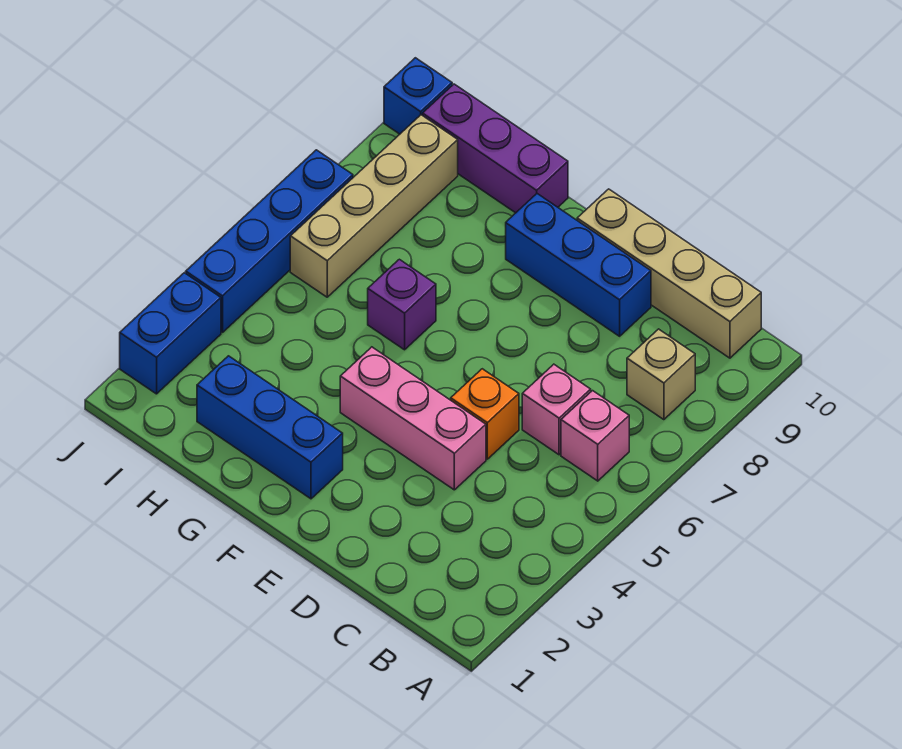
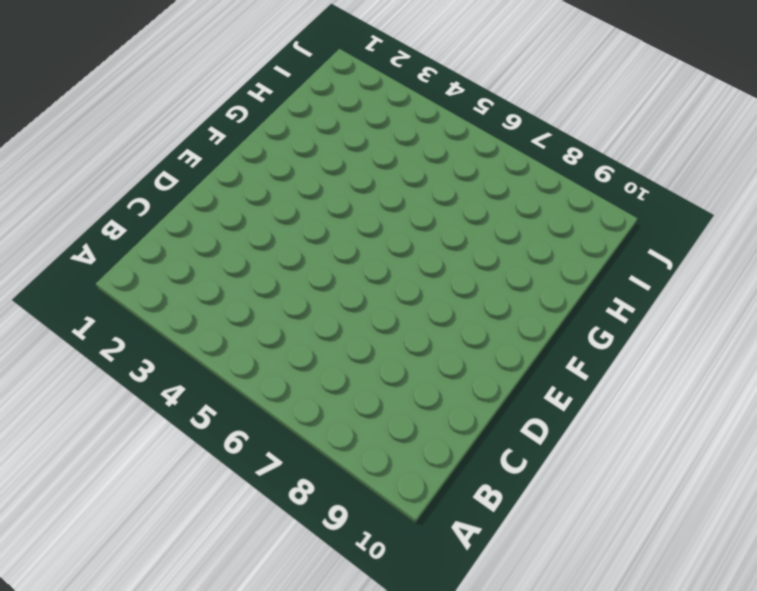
none -> pink 1x1 brick [561,391,629,481]
none -> tan 1x1 brick [627,329,695,420]
none -> tan 1x4 brick [577,189,761,358]

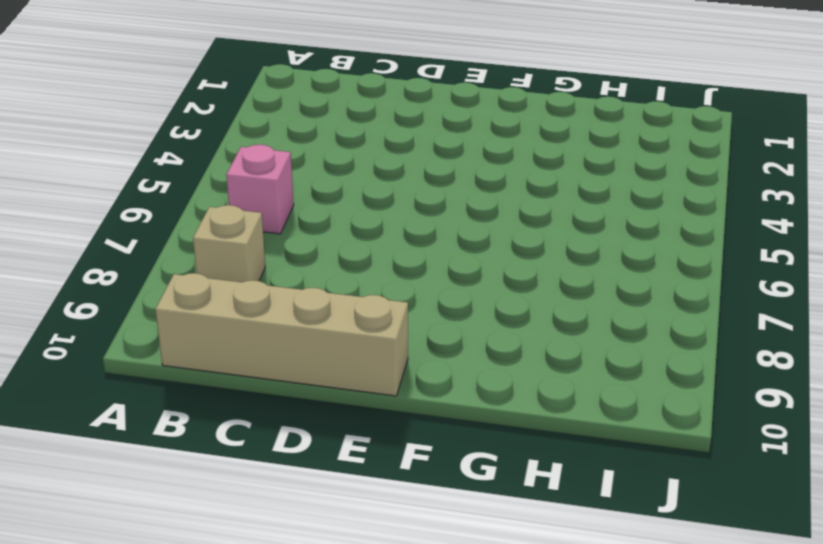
none -> pink 1x1 brick [522,364,591,455]
none -> pink 1x3 brick [340,347,486,490]
none -> orange 1x1 brick [451,369,519,459]

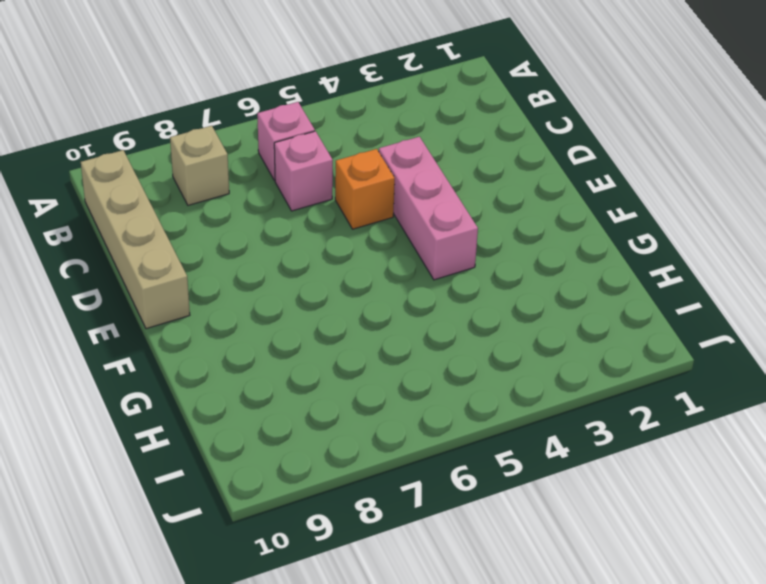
none -> blue 1x3 brick [506,194,651,336]
none -> blue 1x3 brick [197,356,343,499]
none -> purple 1x1 brick [368,259,436,350]

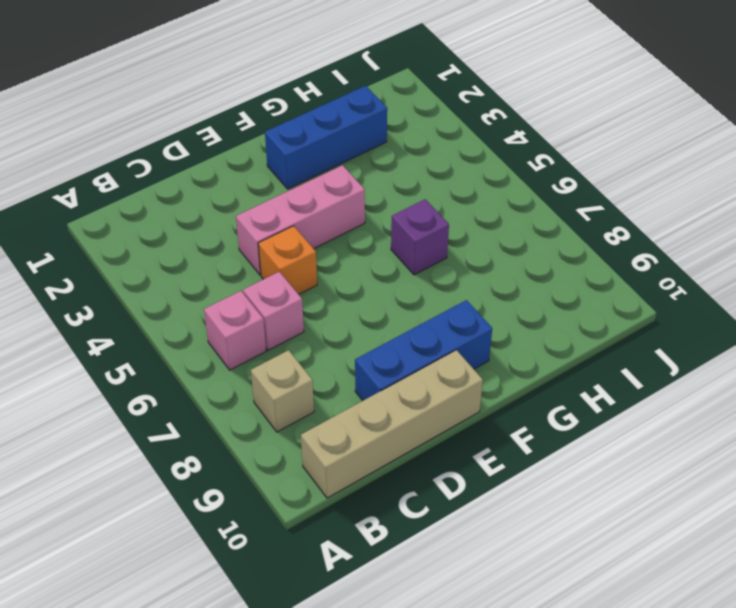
none -> purple 1x3 brick [423,84,568,213]
none -> tan 1x4 brick [290,115,458,297]
none -> blue 1x2 brick [120,273,221,394]

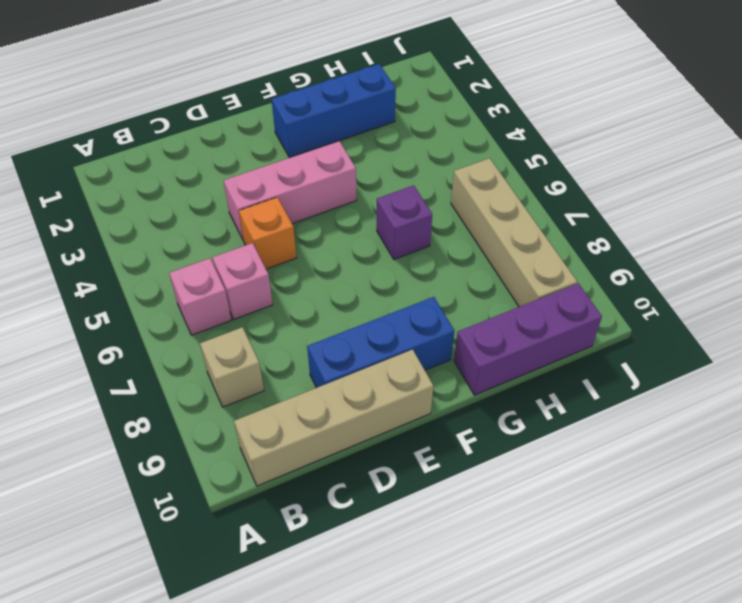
none -> blue 1x2 brick [120,273,221,394]
none -> blue 1x4 brick [186,150,353,332]
none -> blue 1x1 brick [384,58,452,134]

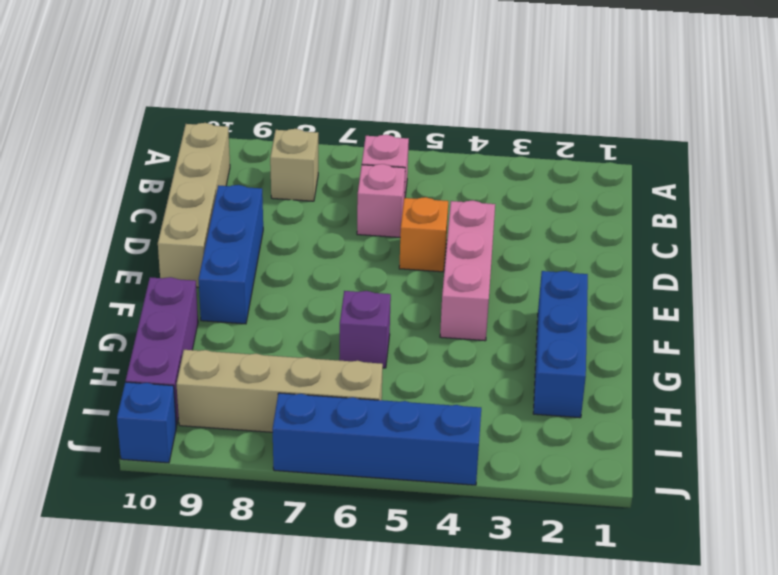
none -> blue 1x2 brick [120,273,221,394]

